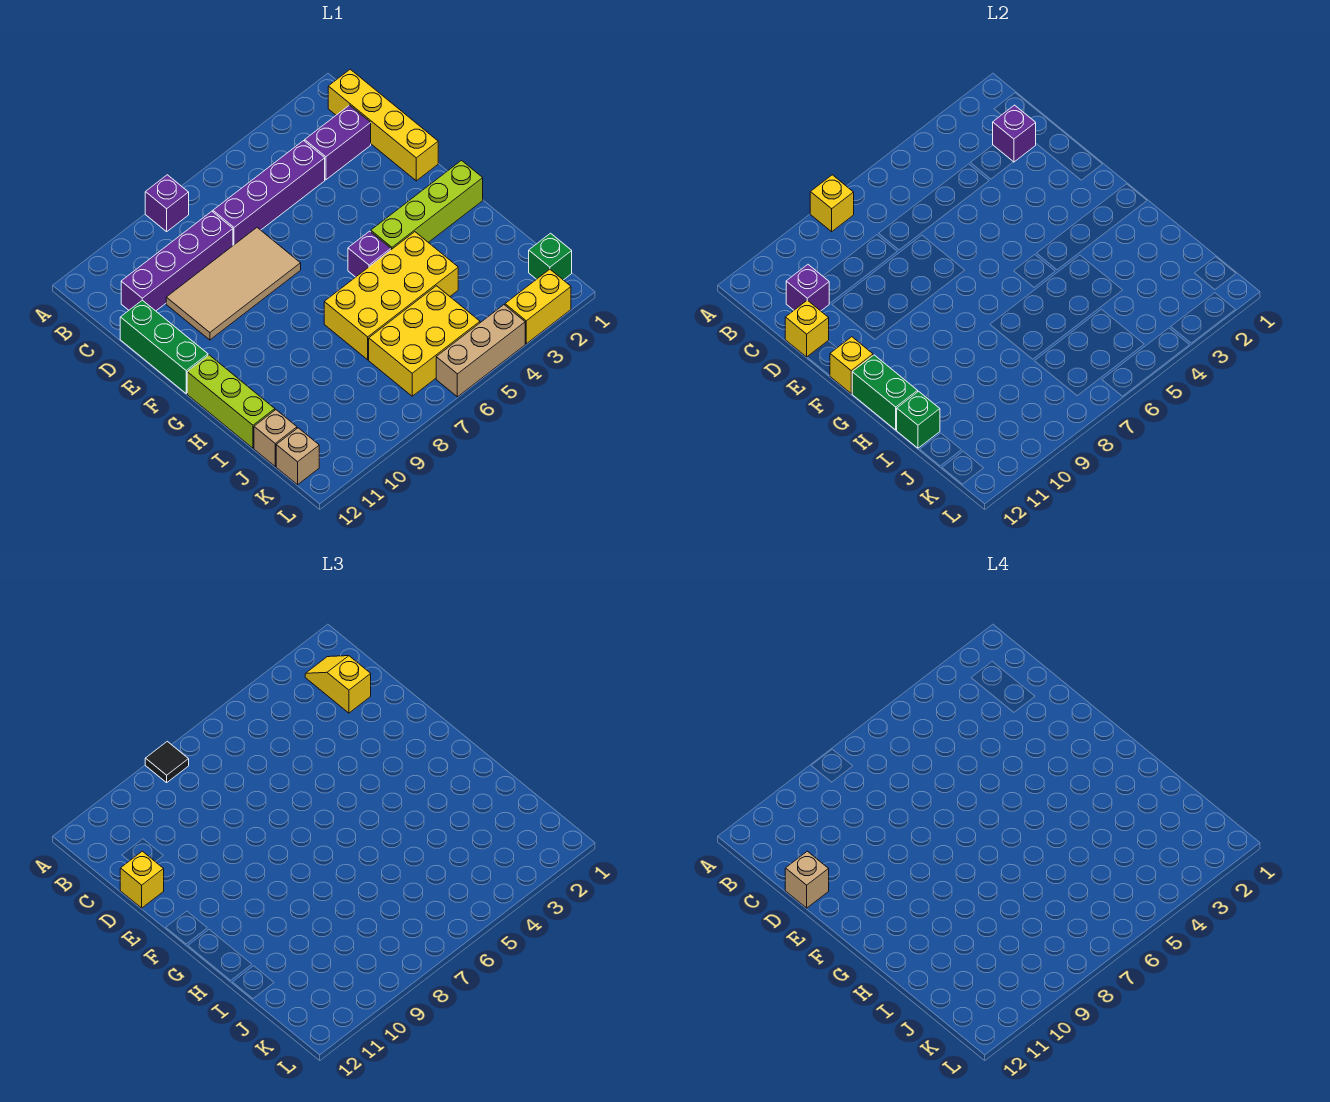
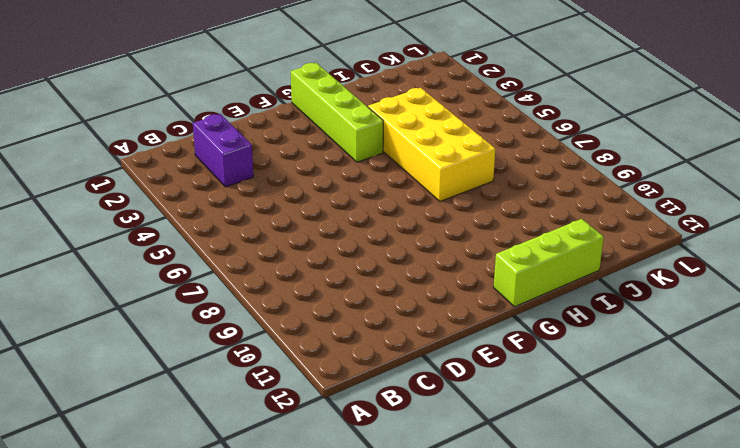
none -> purple 1x1 brick [145,175,189,232]
none -> yellow 1x4 brick [328,69,438,181]
none -> purple 1x4 brick [213,141,325,245]

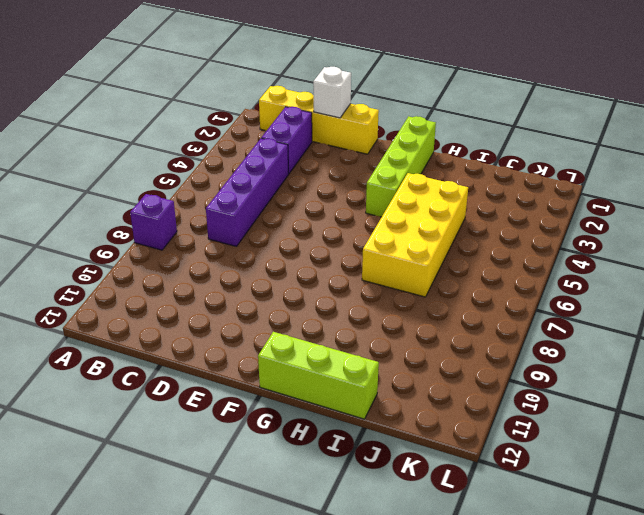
white 1x1 brick [313,67,351,118] -> none
none -> purple 1x4 brick [121,211,233,311]
none -> tan 2x4 tile [166,228,301,340]
none -> green 1x3 brick [120,300,208,393]

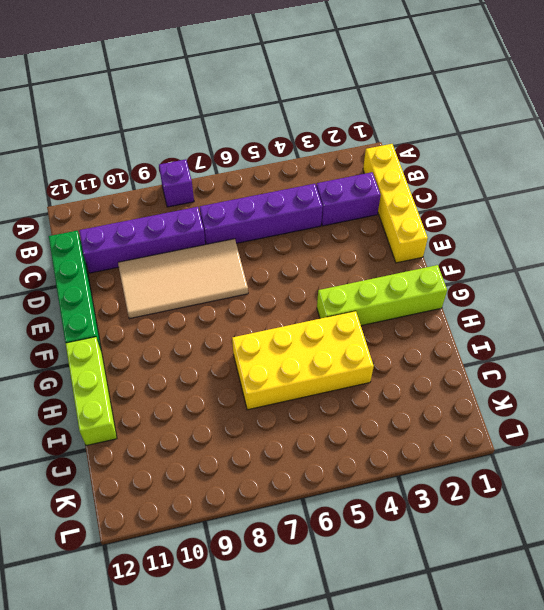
green 1x4 brick [49,231,101,349] -> green 1x3 brick [120,300,208,393]
none -> purple 1x1 brick [348,231,391,277]
none -> yellow 2x3 brick [369,286,480,396]
none -> tan 1x1 brick [254,410,297,466]

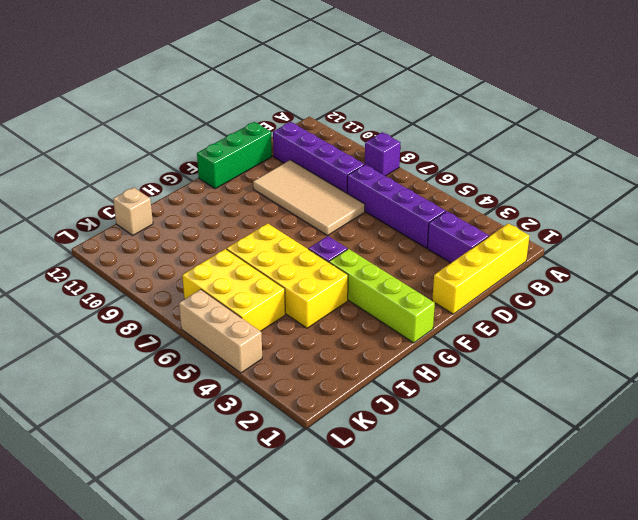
none -> lime 1x3 brick [187,355,275,448]
none -> green 1x1 brick [529,233,572,280]
none -> tan 1x1 brick [276,428,319,485]

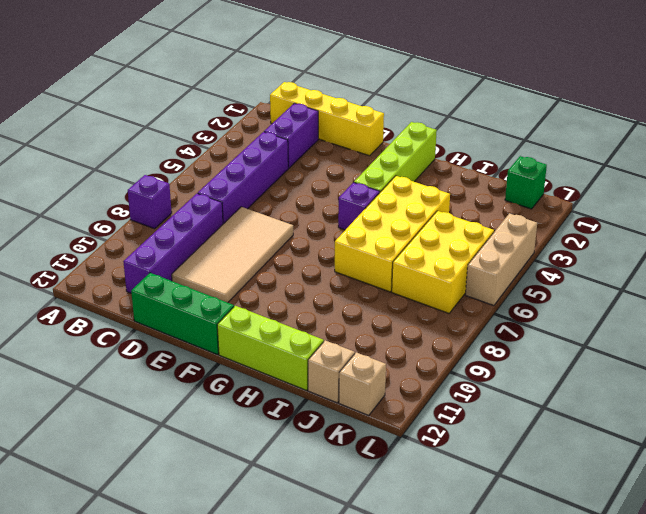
none -> yellow 1x2 brick [505,269,571,344]
none -> yellow 1x1 brick [810,175,854,232]
none -> purple 1x1 brick [993,105,1036,162]

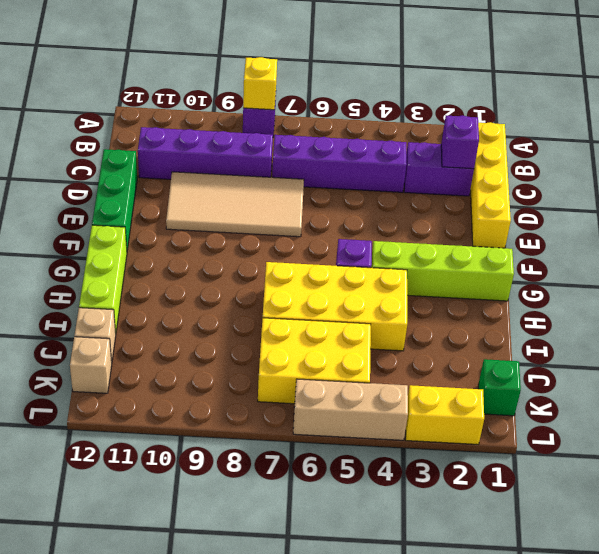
none -> purple 1x1 brick [786,265,829,311]
none -> yellow 1x1 brick [785,300,829,357]
none -> yellow 1x1 brick [830,337,873,393]

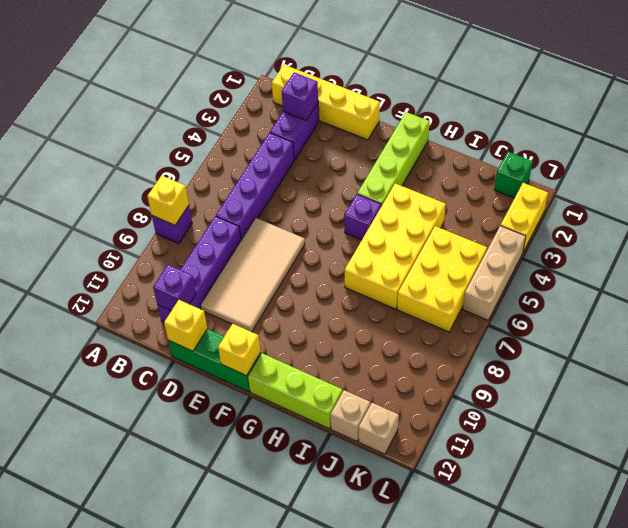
none -> green 1x2 brick [852,355,918,430]
none -> green 1x1 brick [897,391,940,448]
none -> black 1x1 tile [145,741,189,783]

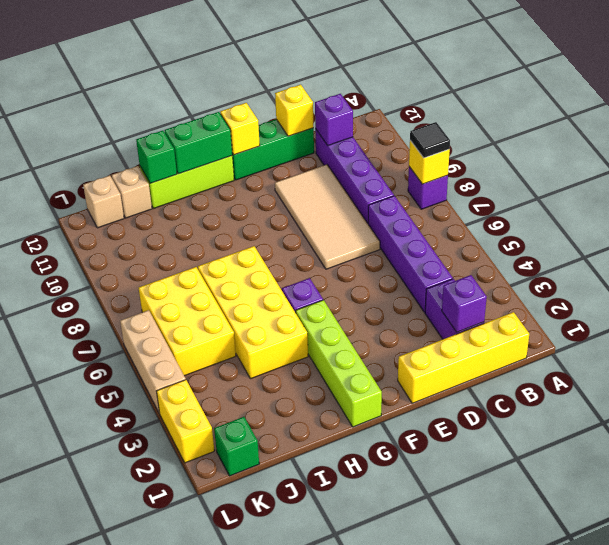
none -> yellow 1x2 slope [305,656,371,713]
none -> yellow 1x1 brick [120,851,164,908]
none -> tan 1x1 brick [785,851,829,908]

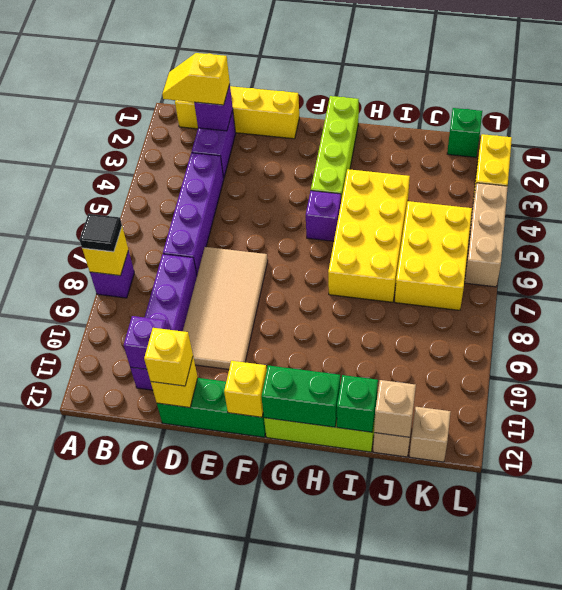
tan 1x1 brick [374,380,416,437] -> tan 1x1 brick moved to [785,851,829,908]

